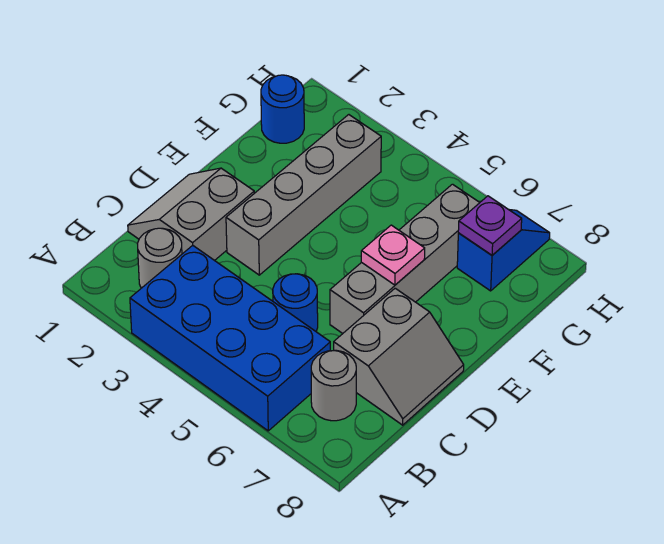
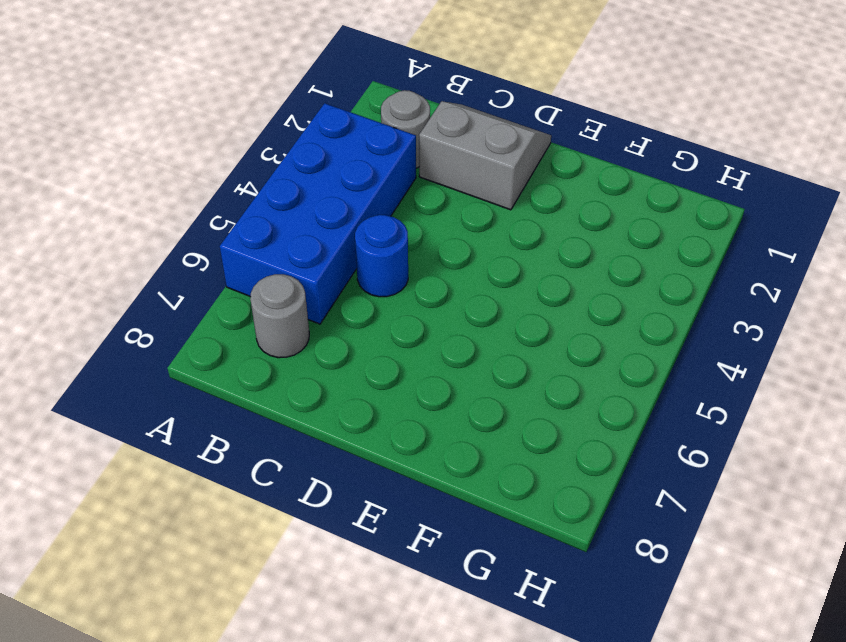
none -> grey 2x2 slope [334,288,464,425]
none -> grey 1x4 brick [226,115,381,275]
none -> grey 1x4 brick [330,184,480,333]

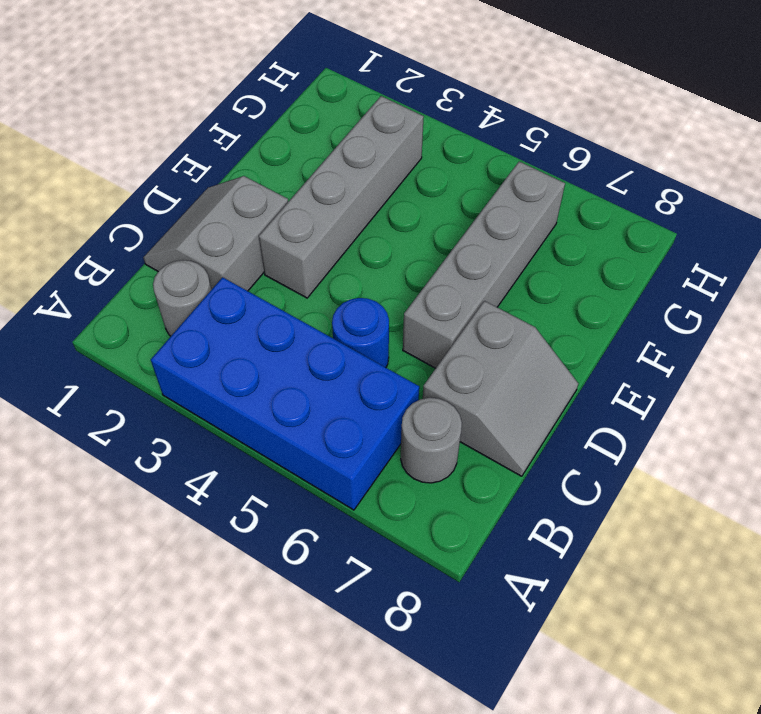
none -> blue 1x1 round brick [261,75,304,143]
none -> blue 1x2 slope [457,210,550,291]
none -> pink 1x1 plate [361,225,425,285]

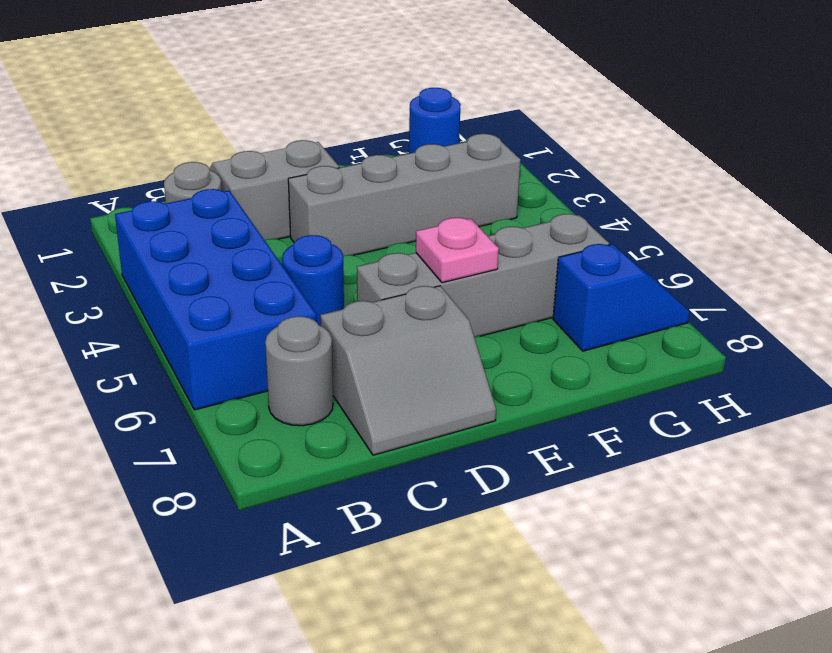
none -> purple 1x1 plate [458,196,522,255]

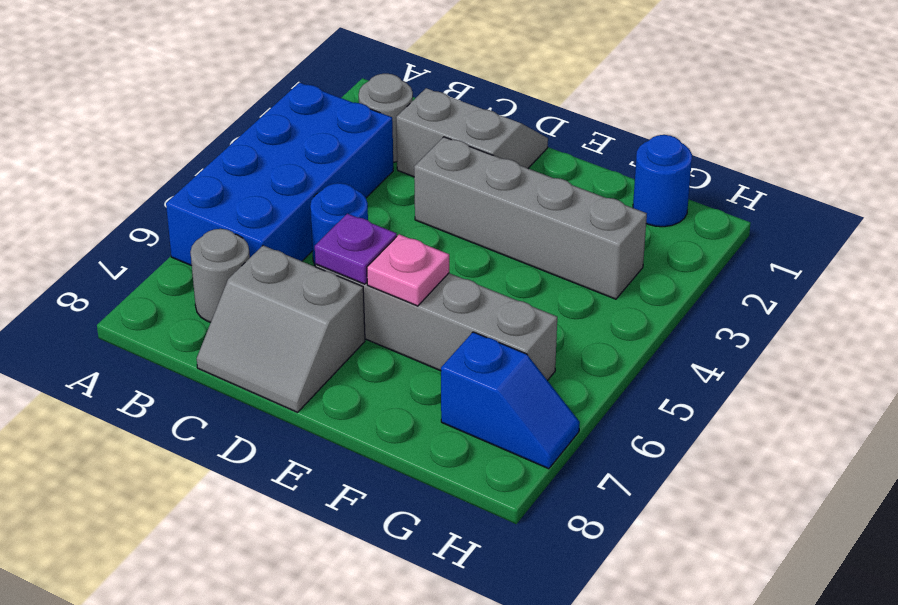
purple 1x1 plate [315,214,397,284] -> purple 1x1 plate moved to [458,196,522,255]

